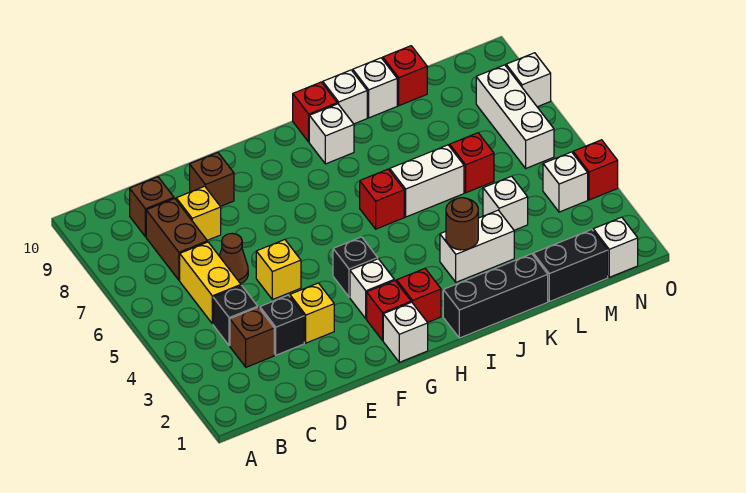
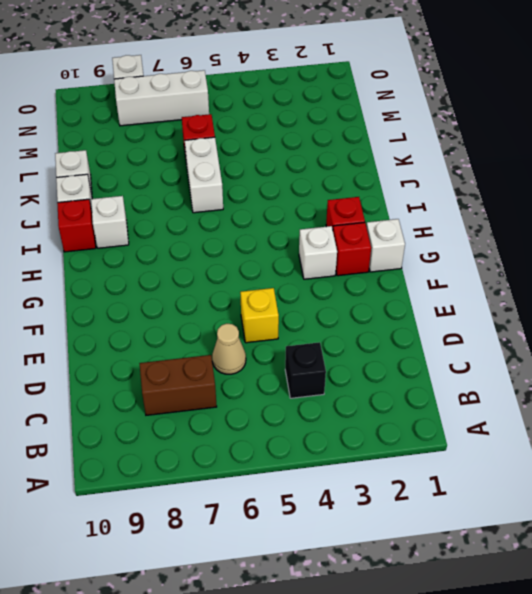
tan 1x1 cone [212,324,246,374] -> brown 1x1 cone [219,233,248,284]
none -> brown 1x1 brick [230,307,274,367]
none -> yellow 1x2 brick [180,242,241,324]
none -> brown 1x1 brick [130,177,174,237]
none -> black 1x1 brick [260,295,304,355]

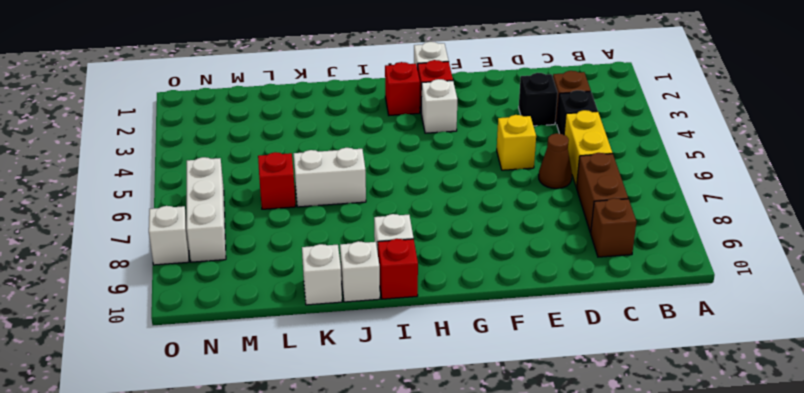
none -> yellow 1x1 brick [176,186,221,240]
none -> yellow 1x1 brick [290,283,334,343]
none -> brown 1x1 brick [190,153,234,207]
none -> black 1x1 brick [333,237,378,297]

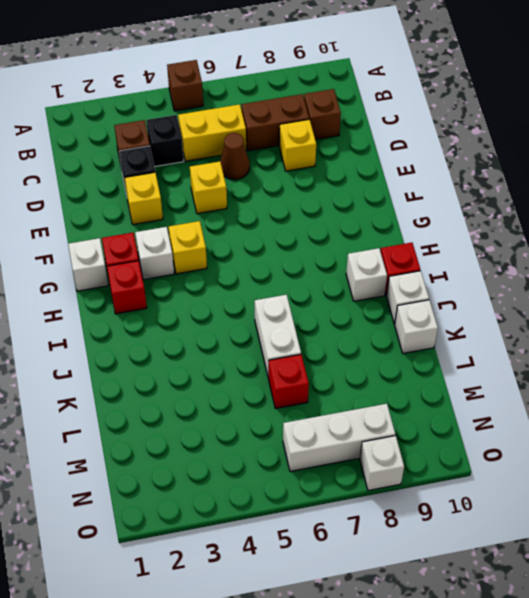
brown 1x1 brick [167,60,203,111] -> brown 1x1 brick moved to [190,153,234,207]
yellow 1x1 brick [169,221,207,274] -> black 1x1 brick [333,237,378,297]
none -> black 1x3 brick [443,254,548,338]
none -> red 1x1 brick [360,169,404,229]
none -> white 1x2 brick [440,210,514,282]
none -> black 1x2 brick [533,229,608,302]

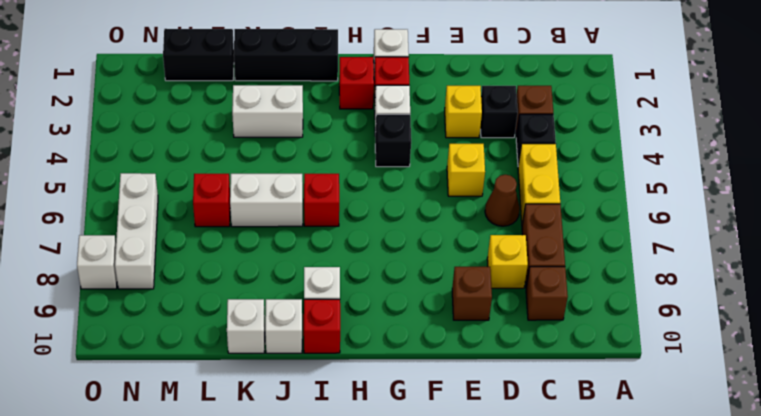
none -> white 1x1 brick [483,176,528,230]
none -> red 1x1 brick [383,46,427,106]
none -> white 1x1 brick [593,217,638,277]
none -> white 1x1 brick [543,152,588,212]

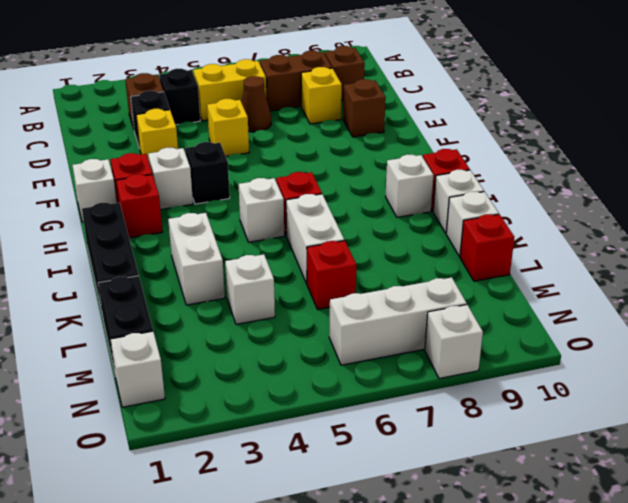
white 1x1 brick [239,178,284,242] -> white 1x1 brick moved to [543,152,588,212]
none -> red 1x1 brick [573,140,618,200]
none -> brown 1x1 round brick [446,198,478,250]

